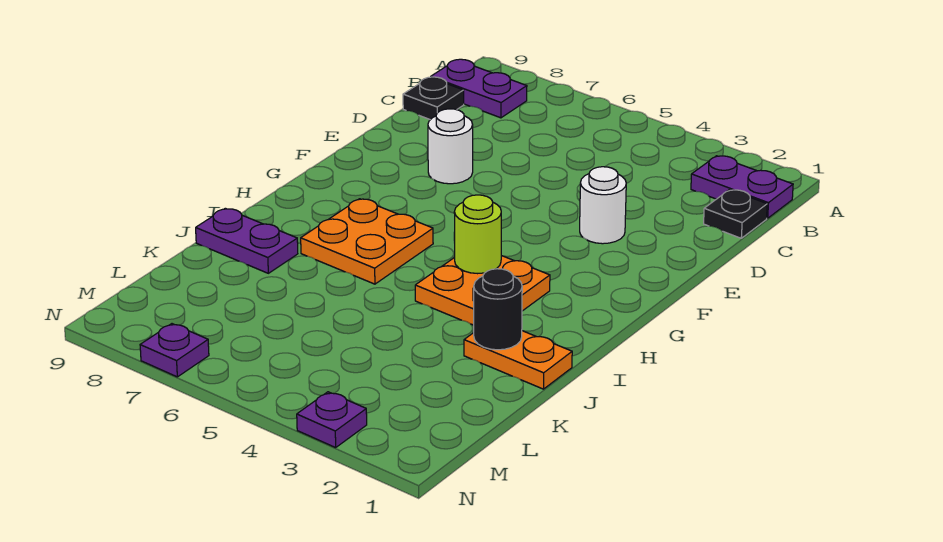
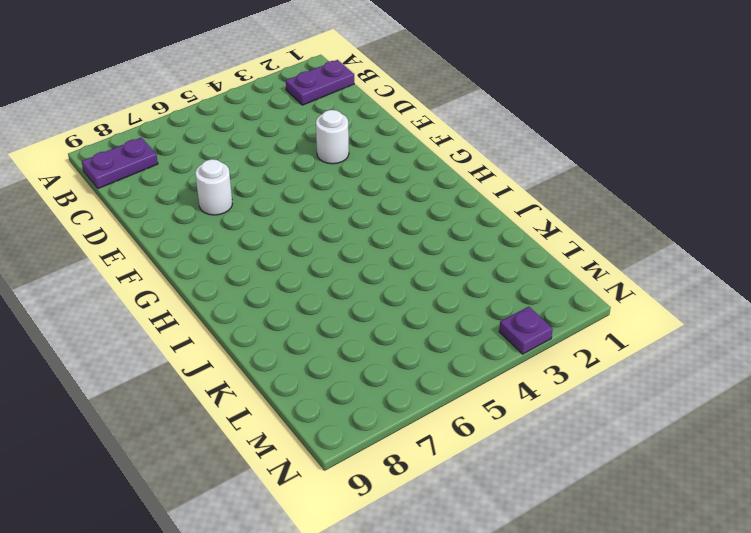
none -> black 1x1 plate [704,190,767,238]
none -> black 1x1 plate [403,77,464,120]
none -> orange 2x2 plate [415,256,550,325]

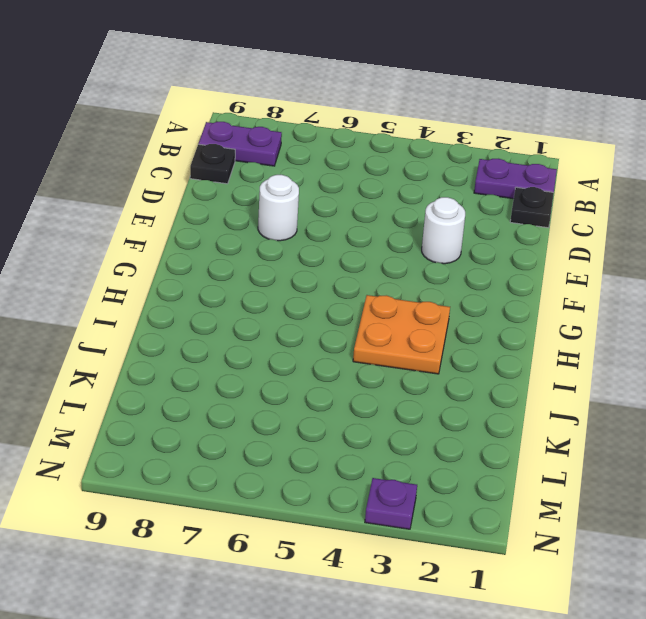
none -> orange 2x2 plate [301,199,433,284]
none -> orange 1x2 plate [464,331,572,389]
none -> purple 1x2 plate [196,208,298,273]

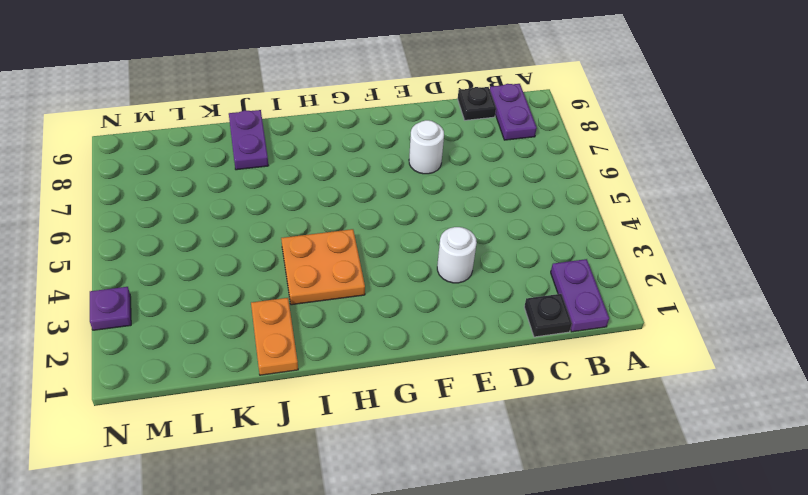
none -> orange 2x2 plate [301,199,433,284]
none -> purple 1x1 plate [140,324,209,377]
none -> lime 1x1 round brick [454,195,501,274]

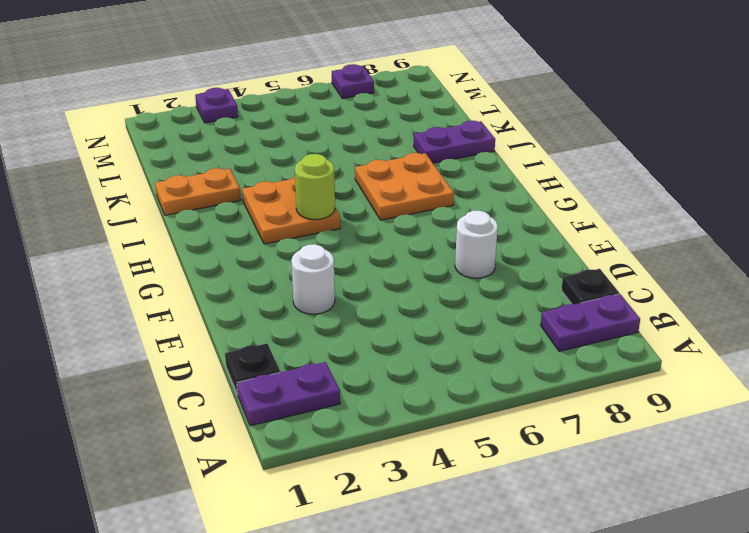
none -> black 1x1 round brick [474,269,522,350]

